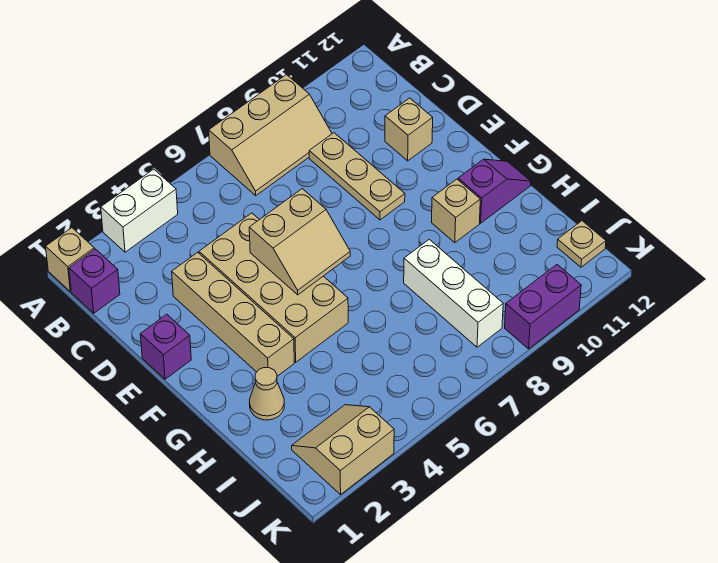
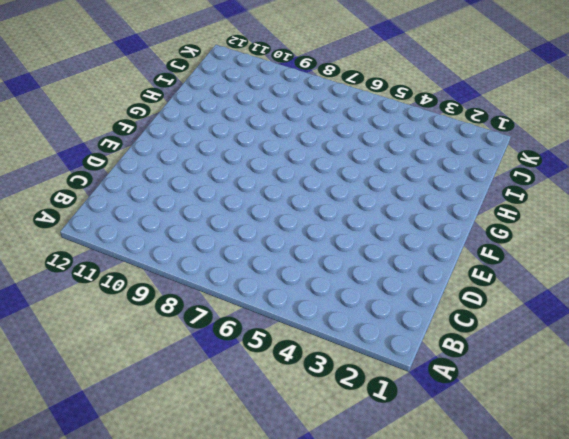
none -> tan 1x1 brick [46,228,94,292]
none -> white 1x2 brick [101,169,178,252]
none -> tan 2x3 slope [209,75,332,196]

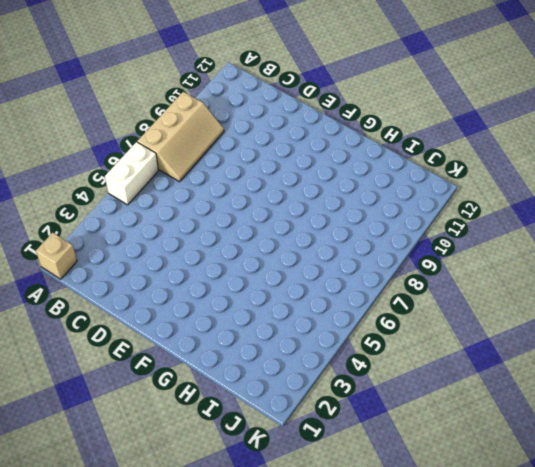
white 1x2 brick [105,142,159,205] -> white 1x2 brick moved to [101,169,178,252]
none -> purple 1x1 brick [69,249,120,313]
none -> tan 1x3 plate [309,133,405,220]
none -> tan 1x4 brick [172,252,294,376]

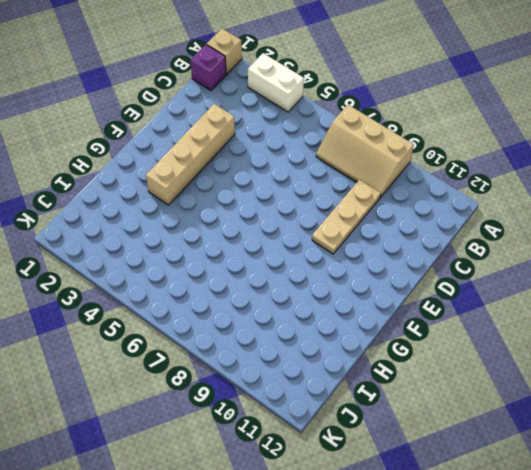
none -> tan 2x4 brick [199,213,348,362]
none -> tan 1x1 brick [385,98,433,161]
none -> purple 1x1 brick [140,314,191,379]

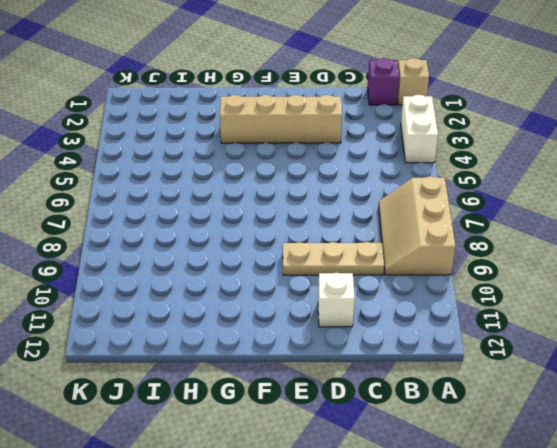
white 1x1 brick [318,273,355,327] -> tan 1x1 brick [385,98,433,161]
none -> tan 2x4 brick [199,213,348,362]
none -> purple 1x1 brick [140,314,191,379]
none -> tan 1x1 brick [432,179,480,243]

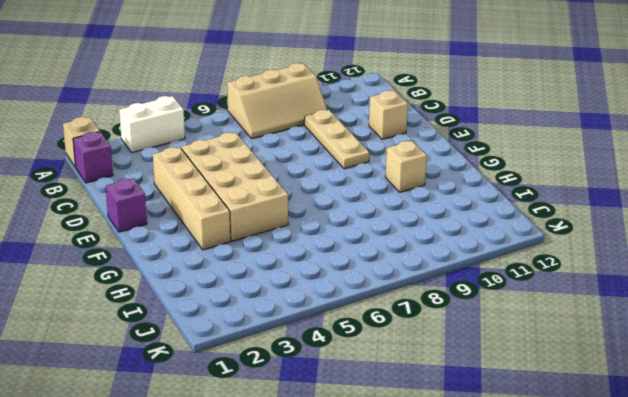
none -> purple 1x2 slope [458,159,531,223]
none -> tan 1x1 cone [249,368,284,420]
none -> white 1x3 brick [404,239,503,347]

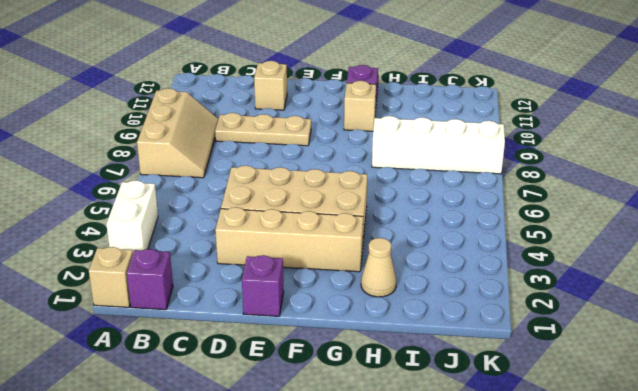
white 1x4 brick [372,116,505,174] -> white 1x3 brick [404,239,503,347]
none -> tan 2x2 slope [292,405,394,495]
none -> tan 1x1 plate [557,221,606,267]
none -> purple 1x2 brick [505,265,581,349]

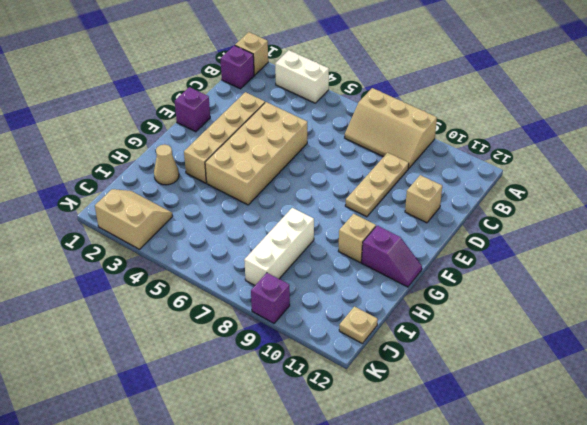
purple 1x1 brick [251,273,290,323] -> purple 1x2 brick [505,265,581,349]
none -> tan 2x2 slope [249,189,350,295]

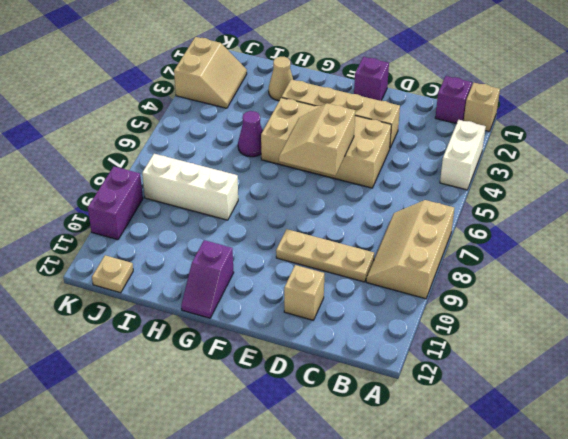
purple 1x1 cone [238,111,263,157] -> none
none -> tan 1x1 brick [432,179,480,243]

